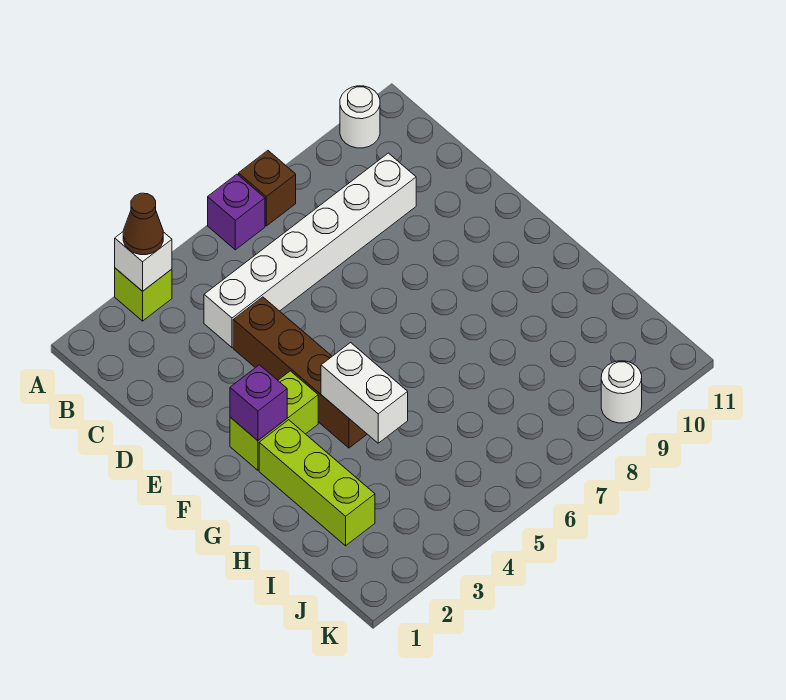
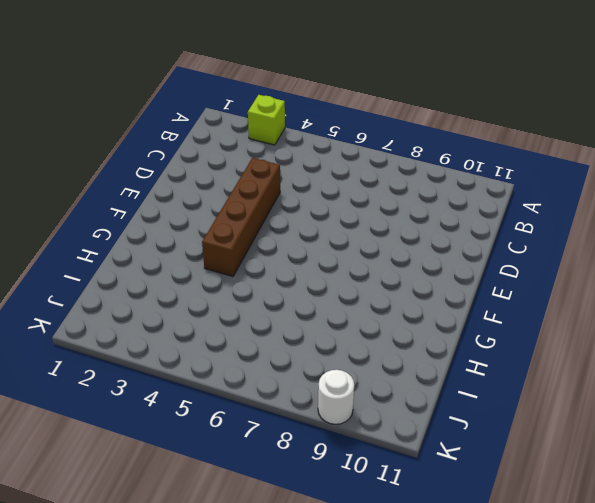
none -> purple 1x1 brick [208,174,265,250]
none -> brown 1x1 brick [239,151,296,226]
none -> white 1x1 round brick [340,86,380,148]

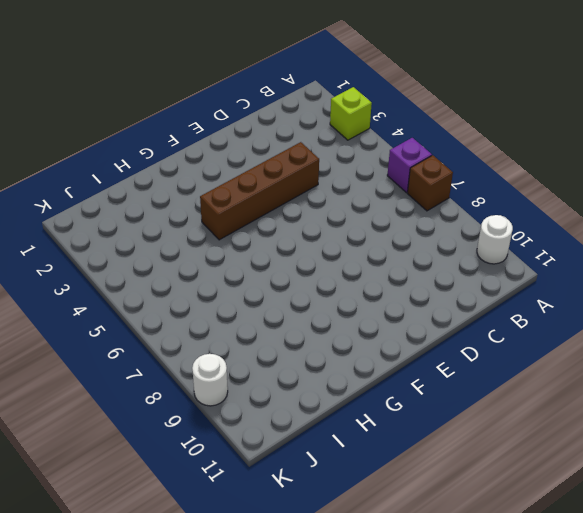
none -> white 1x6 brick [204,153,416,347]
none -> lime 1x2 brick [230,371,318,470]
none -> lime 1x3 brick [259,420,375,546]

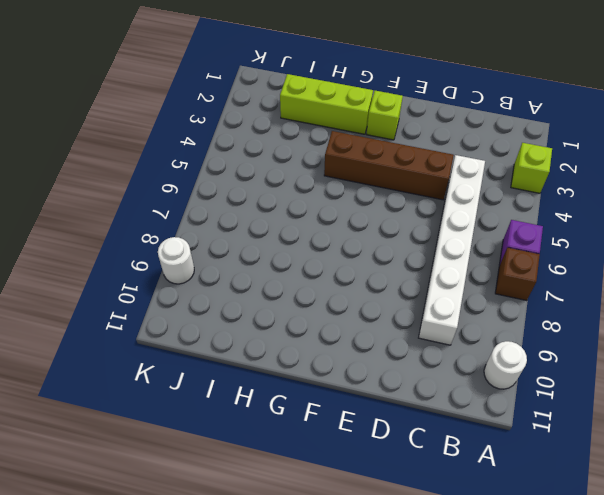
lime 1x1 brick [367,91,403,140] -> lime 1x2 brick [230,371,318,470]
none -> white 1x1 brick [115,232,172,291]
none -> purple 1x1 brick [230,365,287,441]
none -> white 1x2 brick [321,343,408,443]

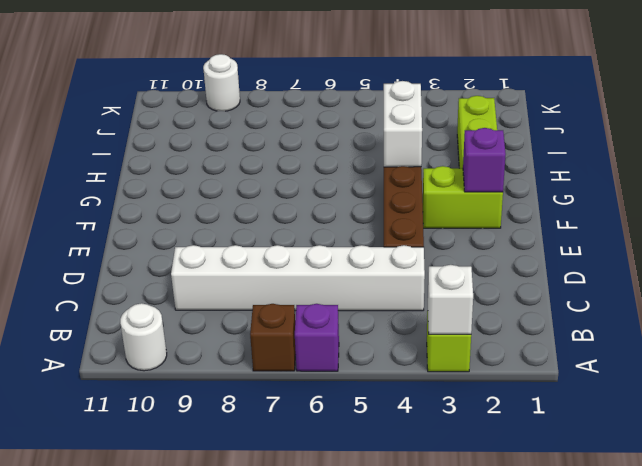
none -> brown 1x1 cone [123,193,163,255]

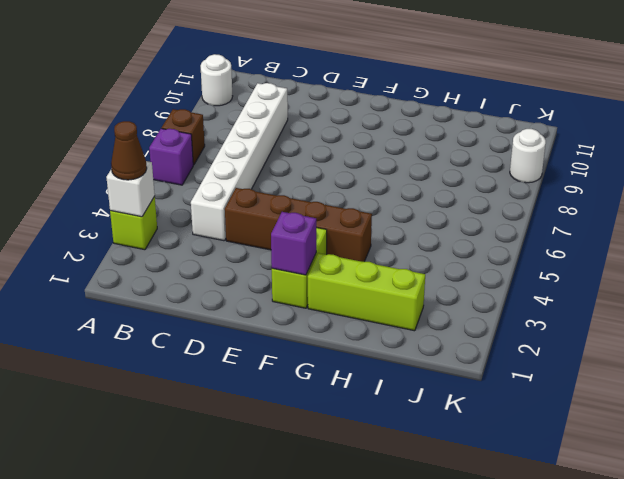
none -> white 1x2 brick [321,343,408,443]

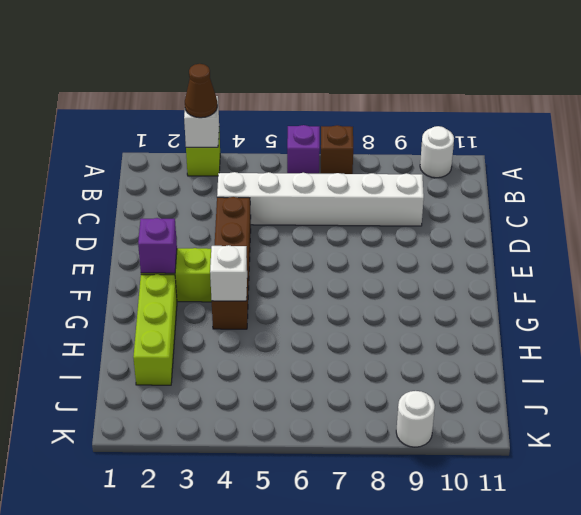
white 1x1 brick [210,245,247,301] -> white 1x2 brick [321,343,408,443]

